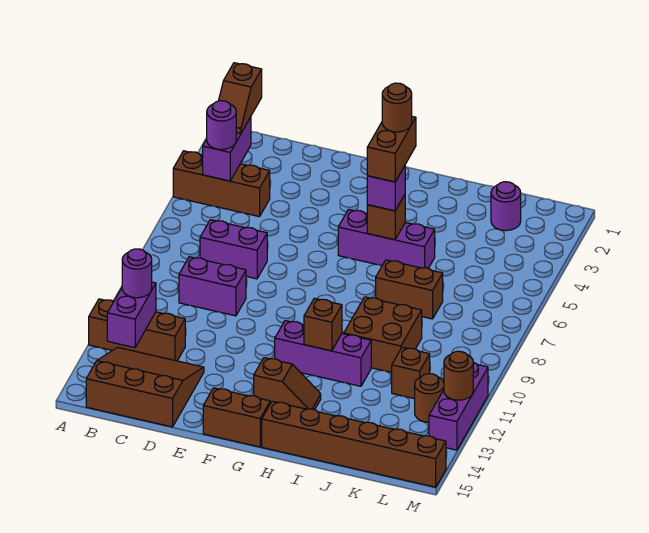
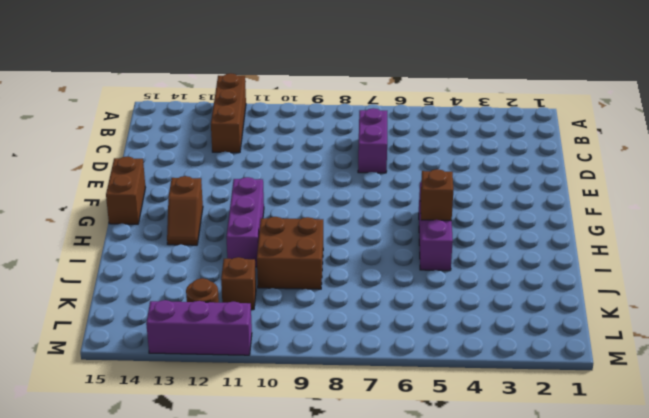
none -> brown 1x3 brick [173,151,270,217]
none -> brown 3x3 slope [86,347,204,427]
none -> purple 1x2 brick [179,257,246,316]

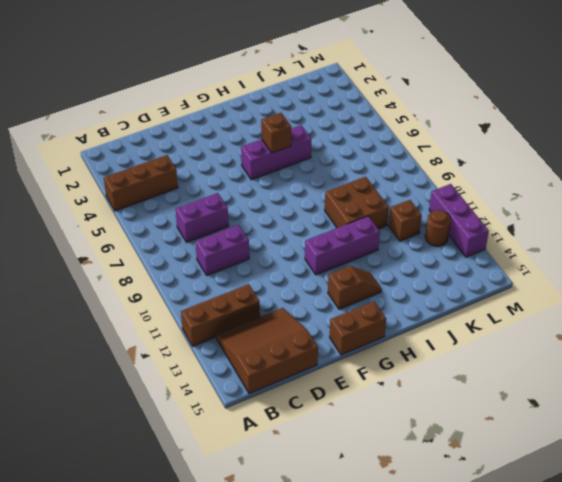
none -> brown 1x6 brick [262,401,446,487]
none -> brown 1x2 brick [376,260,443,319]
none -> purple 1x1 round brick [491,182,521,231]

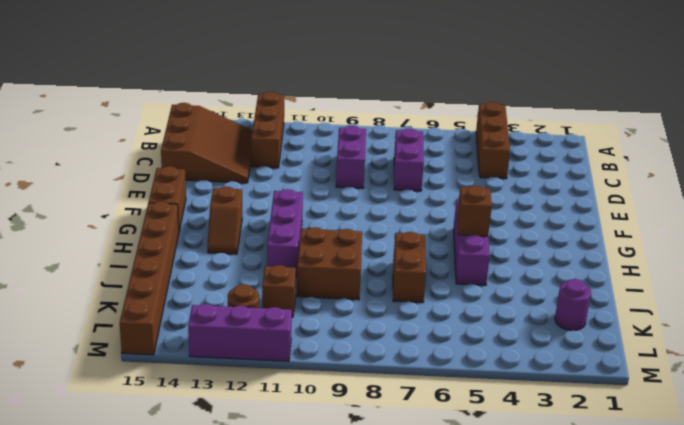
none -> purple 1x2 brick [203,117,251,181]
none -> purple 1x2 brick [107,282,156,348]
none -> brown 1x1 brick [304,298,342,351]

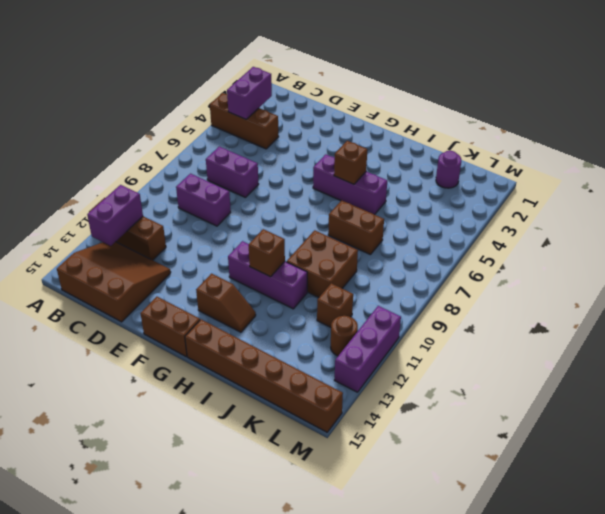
none -> brown 1x1 round brick [444,351,473,400]
none -> brown 1x2 slope [219,63,262,134]
none -> purple 1x1 round brick [207,101,236,150]

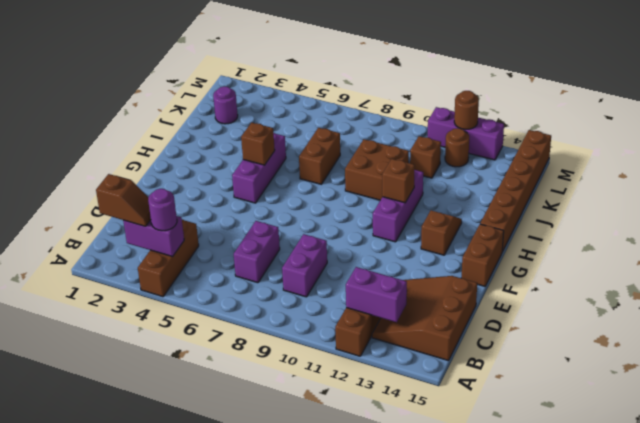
none -> purple 1x1 round brick [122,249,152,298]
none -> purple 1x1 brick [367,166,405,211]
none -> brown 1x2 brick [367,117,416,182]

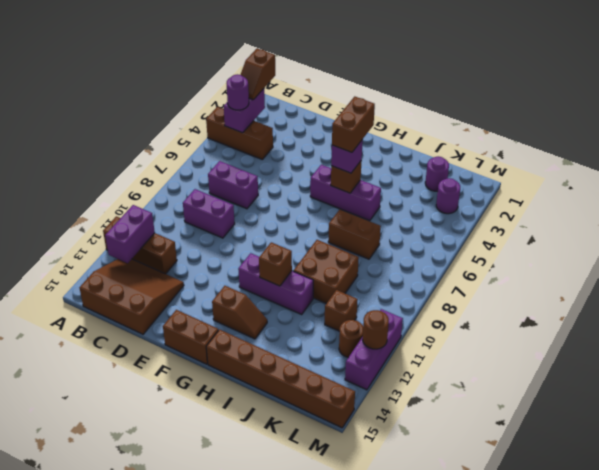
purple 1x1 round brick [436,178,460,214] -> purple 1x1 round brick moved to [122,249,152,298]
none -> brown 1x1 round brick [382,83,412,132]

